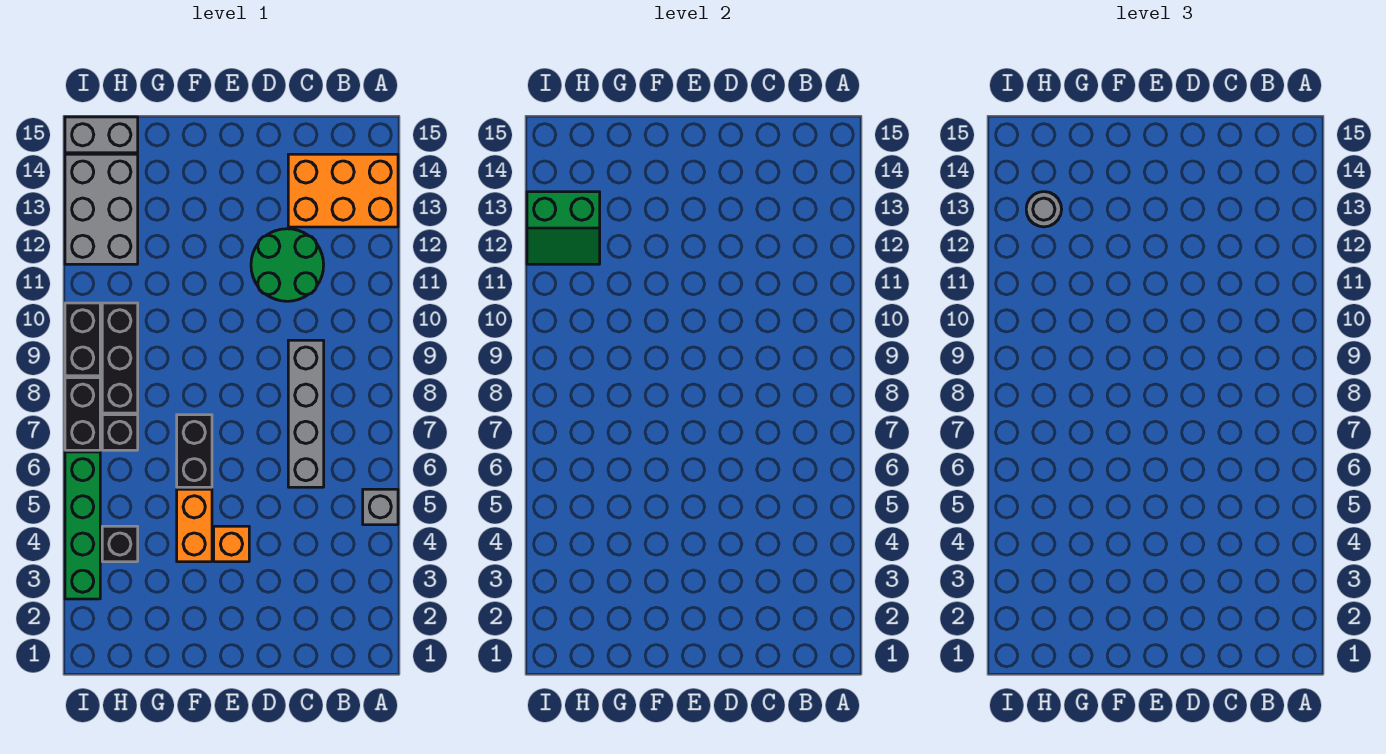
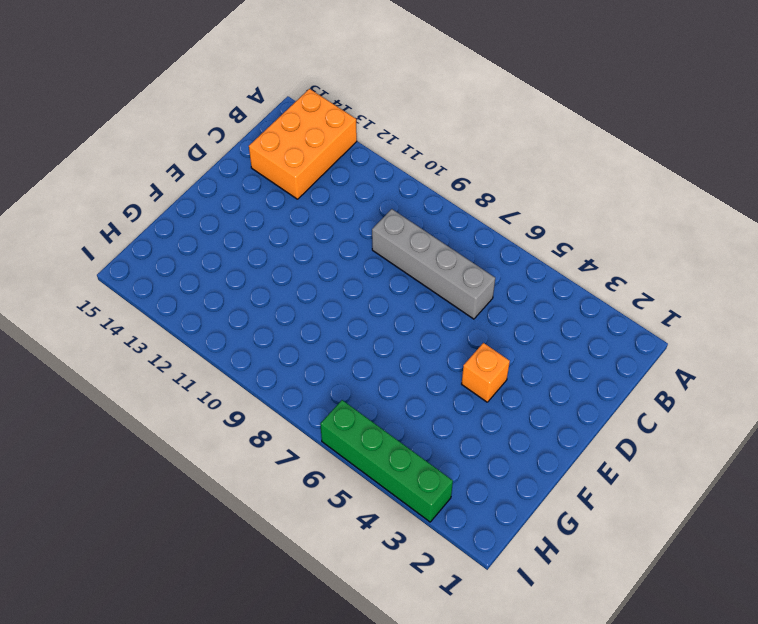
none -> grey 1x1 brick [363,489,398,525]
none -> green 2x2 round brick [251,229,324,301]
none -> orange 1x2 brick [177,489,212,562]

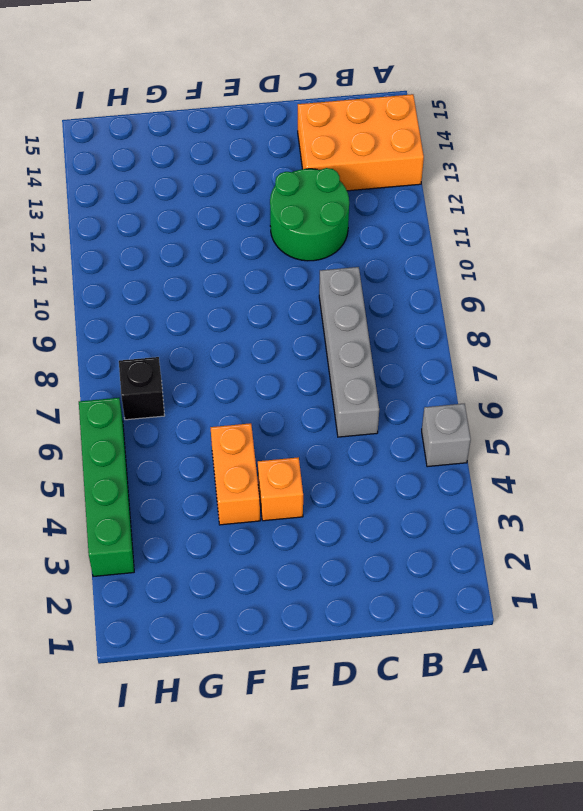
none -> black 1x2 brick [177,415,212,487]
none -> black 1x1 brick [102,526,138,562]
none -> black 1x3 brick [102,303,138,413]

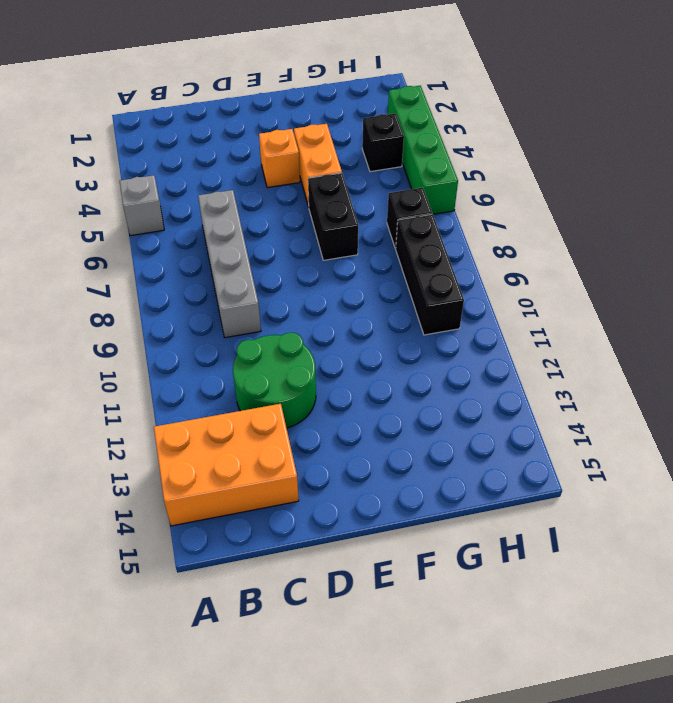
none -> grey 2x3 brick [65,154,138,264]
none -> grey 1x2 brick [65,117,138,153]
none -> black 1x2 brick [65,378,100,450]

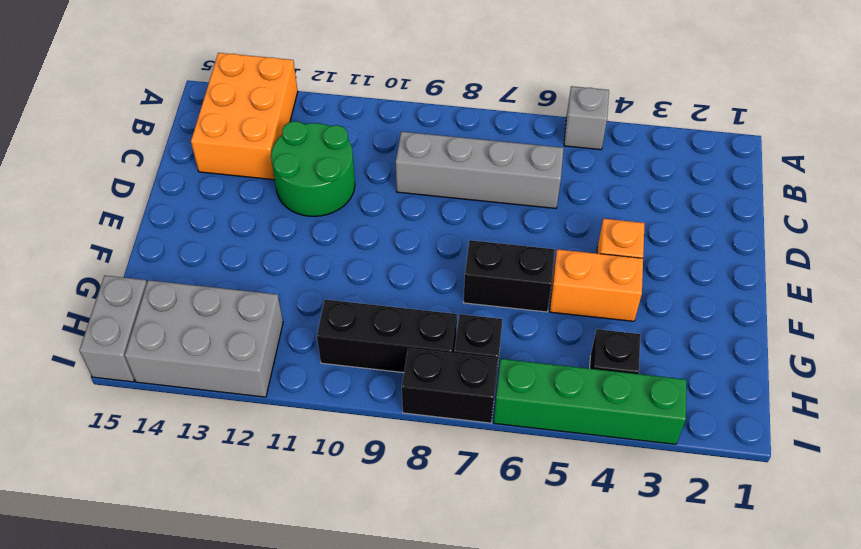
none -> black 1x2 brick [65,303,100,376]
none -> green 2x2 slope [527,192,600,264]
none -> grey 1x1 round brick [1026,192,1062,227]

